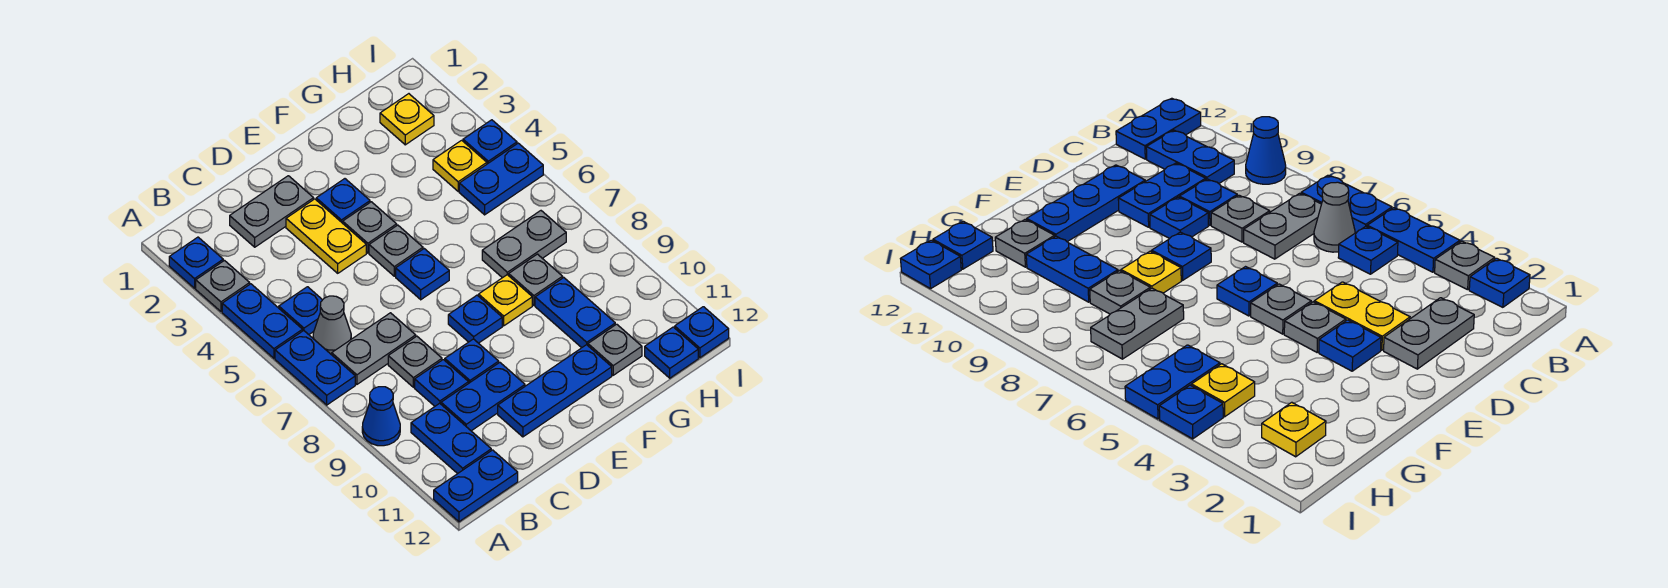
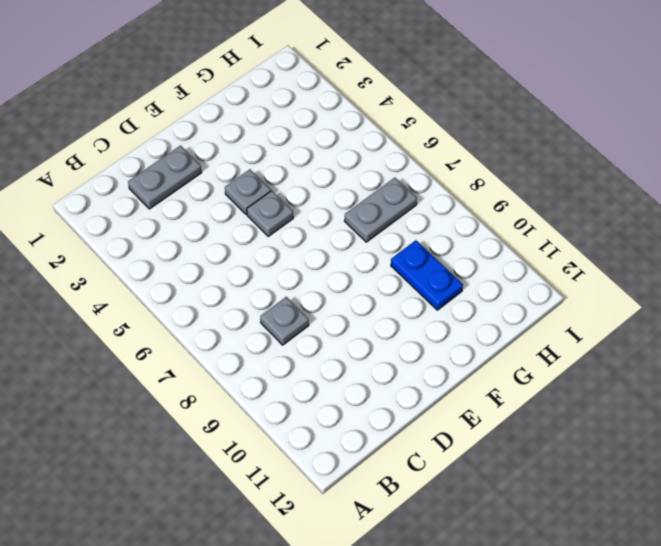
none -> blue 1x1 plate [169,237,223,288]
none -> grey 1x1 plate [196,261,250,312]
none -> blue 1x2 plate [222,284,303,358]
none -> blue 1x2 plate [275,331,355,405]

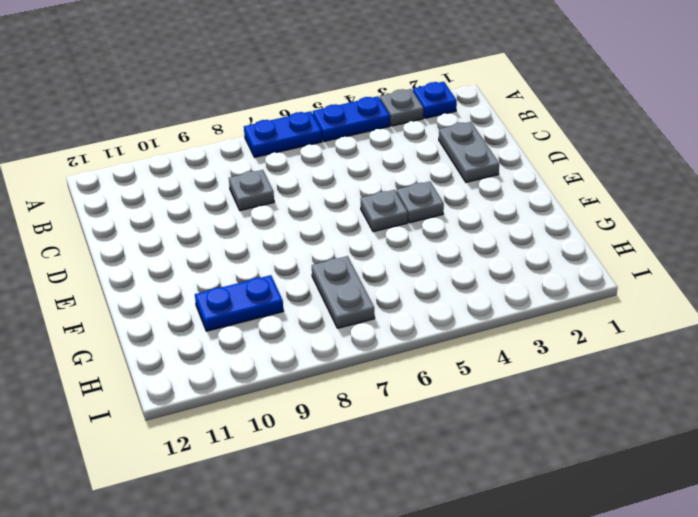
none -> blue 1x1 cone [362,387,400,446]
none -> blue 1x2 plate [434,450,518,522]
none -> blue 1x1 plate [279,287,322,334]
none -> grey 1x1 cone [313,296,351,355]

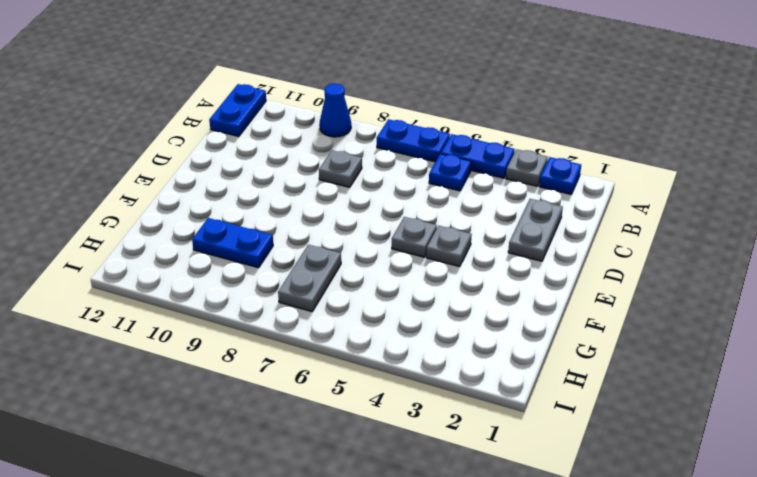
none -> grey 1x1 cone [313,296,351,355]
none -> grey 1x2 plate [332,313,416,384]
none -> blue 1x2 plate [411,403,491,474]
none -> blue 1x1 plate [415,360,469,406]

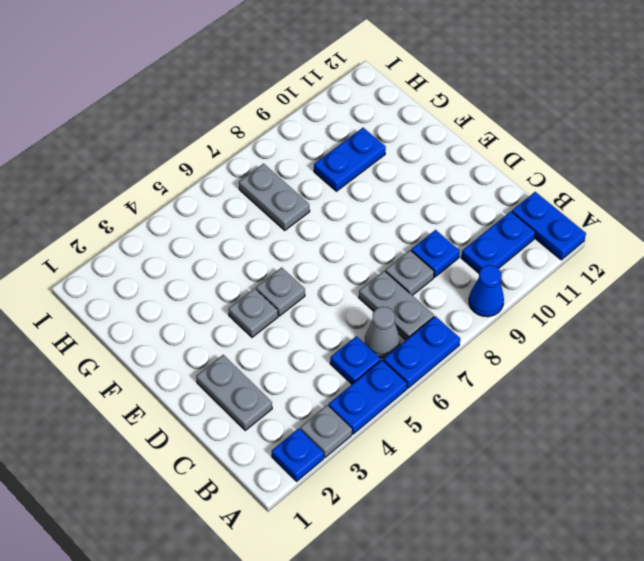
none -> blue 1x2 plate [441,363,525,431]
none -> yellow 1x2 plate [286,199,366,273]
none -> blue 1x1 plate [445,339,499,383]
none -> blue 1x3 plate [498,345,612,437]

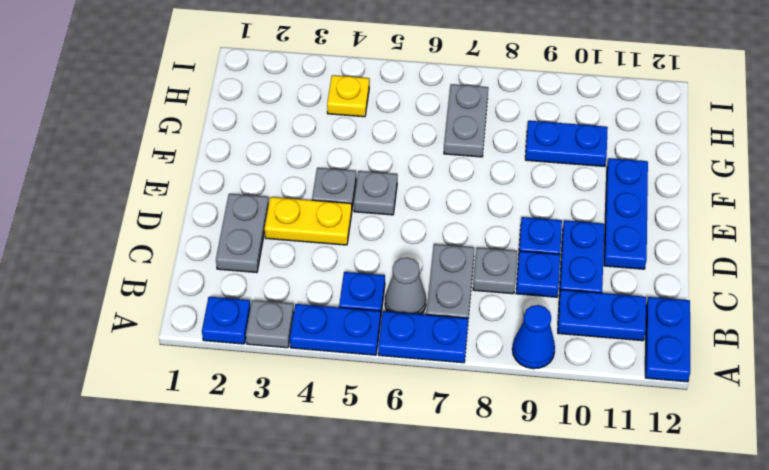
none -> blue 1x1 plate [316,179,370,223]
none -> blue 1x1 plate [396,249,449,300]
none -> blue 1x1 plate [448,295,502,343]
none -> yellow 1x1 plate [479,275,532,326]

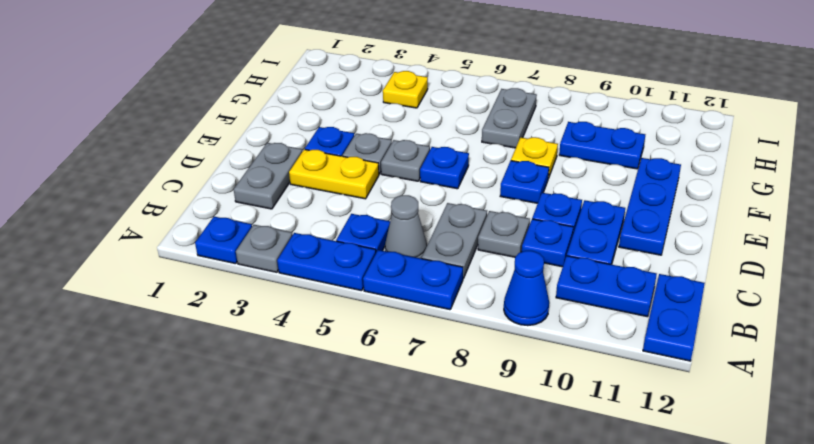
none -> grey 1x1 plate [509,254,563,305]
none -> grey 1x1 plate [588,324,642,375]
none -> yellow 1x1 plate [380,94,434,145]
none -> blue 1x2 plate [459,143,543,215]

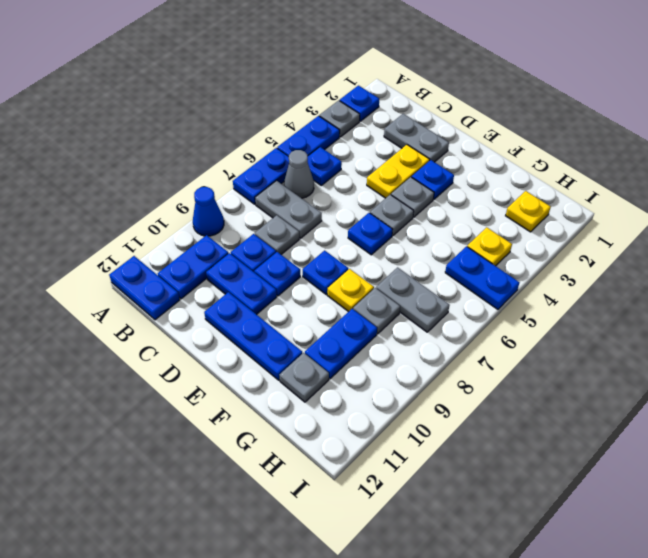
none -> blue 1x1 plate [645,327,698,378]
none -> blue 1x1 plate [463,120,517,164]
none -> blue 1x1 plate [675,307,729,358]

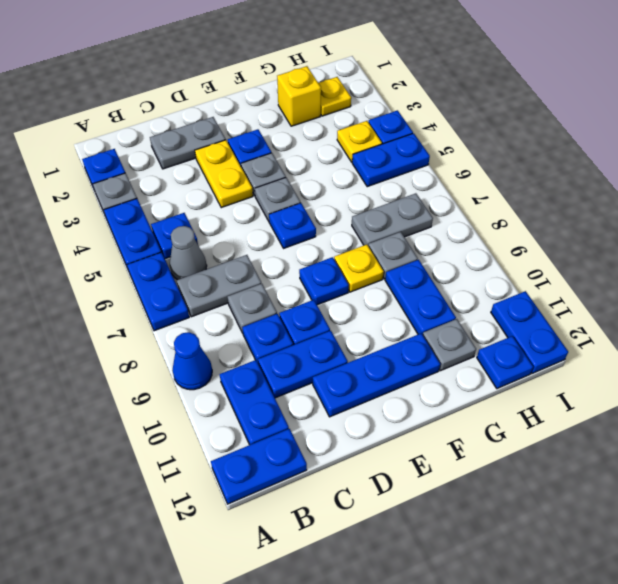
yellow 1x1 brick [277,66,321,126] -> none
blue 1x2 plate [491,291,568,373] -> blue 1x1 plate [675,307,729,358]

